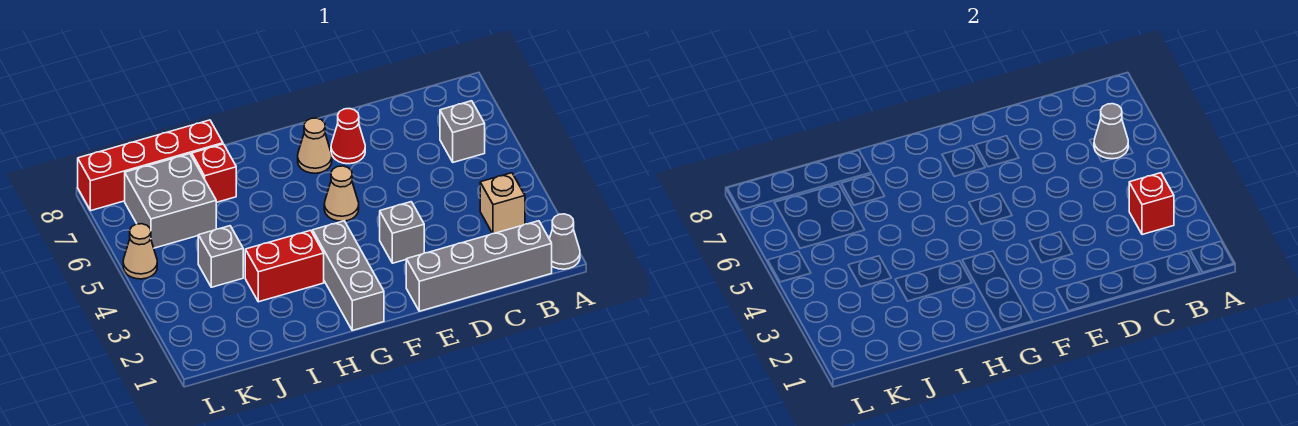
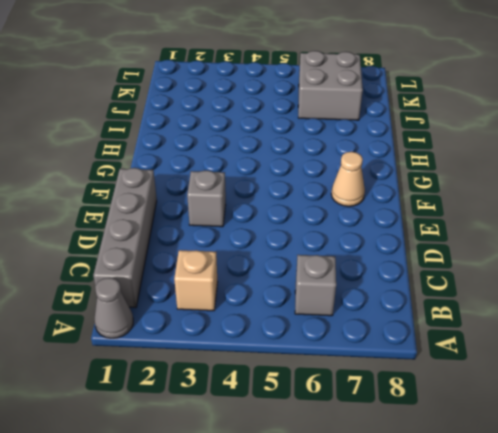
none -> red 1x1 cone [331,109,365,164]
none -> tan 1x1 cone [324,166,359,221]
none -> grey 1x3 brick [313,221,384,330]

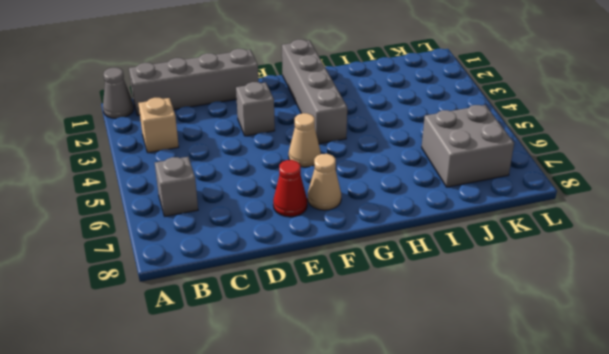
grey 1x4 brick [282,40,347,144] -> grey 1x3 brick [313,221,384,330]
none -> red 1x2 brick [245,230,324,302]
none -> red 1x1 brick [192,144,236,202]
none -> red 1x4 brick [78,120,223,211]

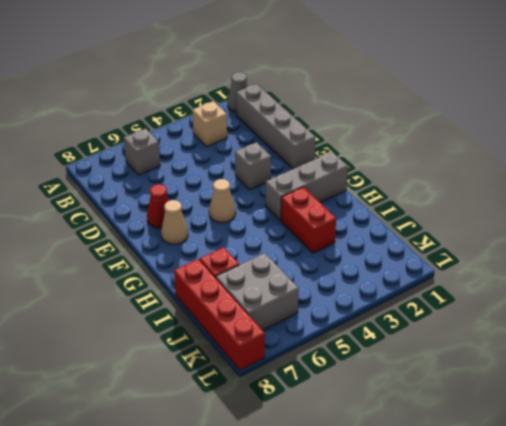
none -> grey 1x1 brick [198,226,243,287]
none -> tan 1x1 cone [123,224,157,279]
none -> red 1x1 brick [1129,173,1174,235]

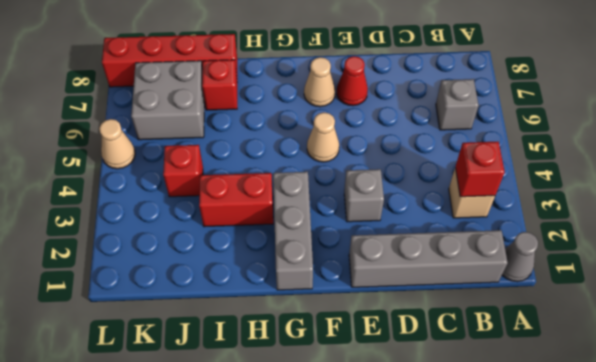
red 1x1 brick [163,145,203,197] -> grey 1x1 brick [198,226,243,287]
none -> grey 1x1 cone [1094,104,1128,159]

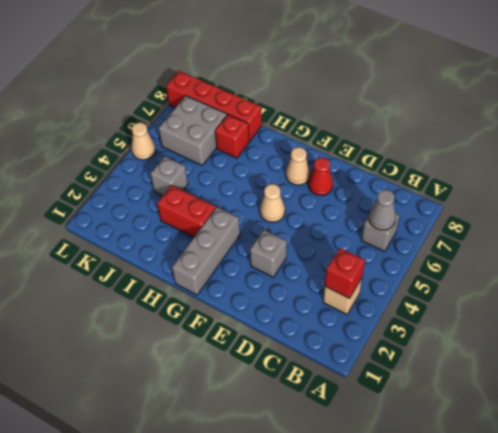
none -> grey 1x1 cone [550,214,580,269]
none -> grey 1x4 brick [406,221,552,311]

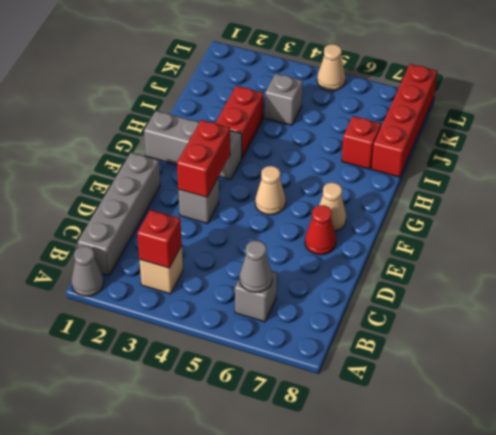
red 1x2 brick [177,120,230,197] -> none
none -> grey 2x2 brick [125,154,216,248]

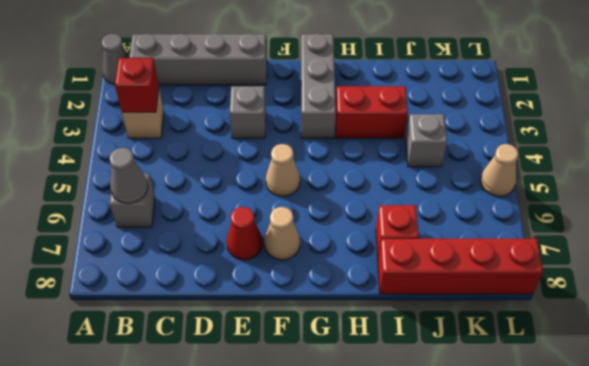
none -> grey 2x2 brick [125,154,216,248]

